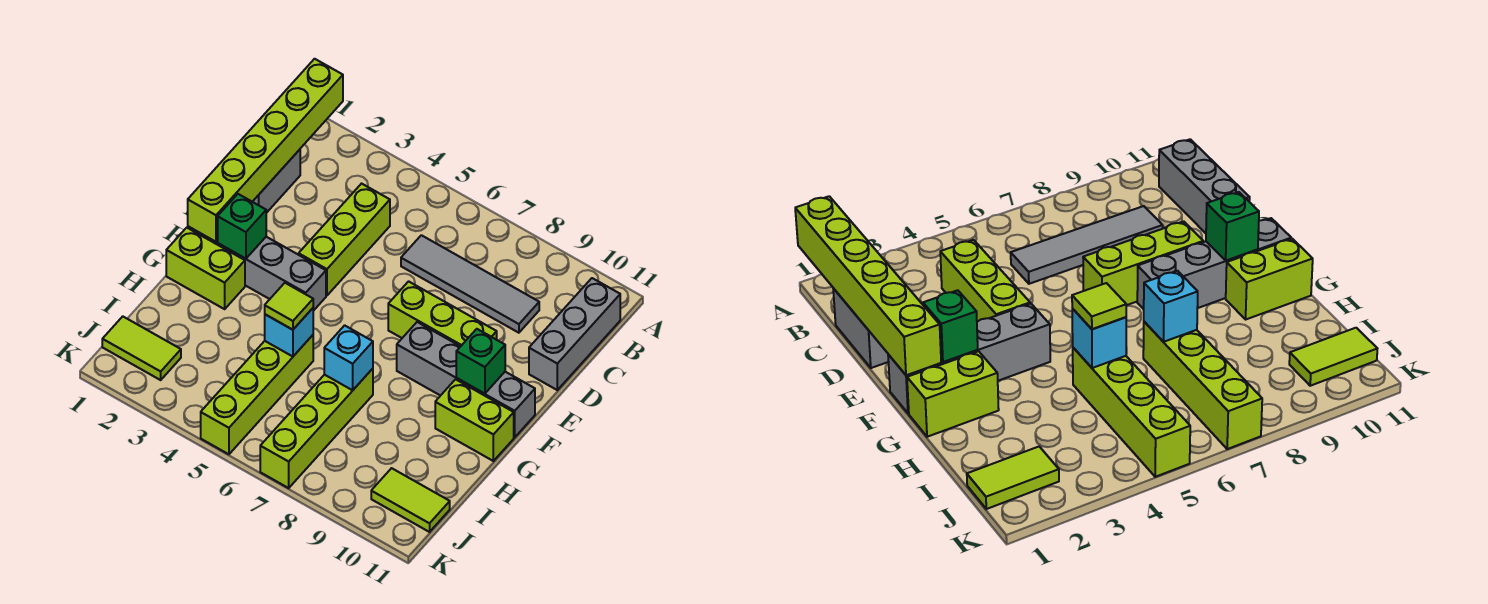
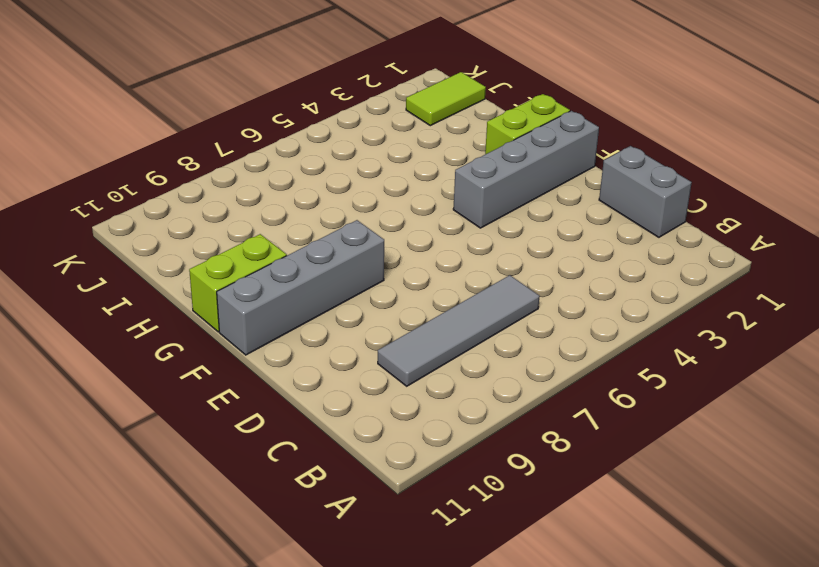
none -> grey 1x3 brick [529,278,620,390]
none -> lime 1x3 brick [299,184,390,296]
none -> lime 1x3 brick [388,281,497,346]

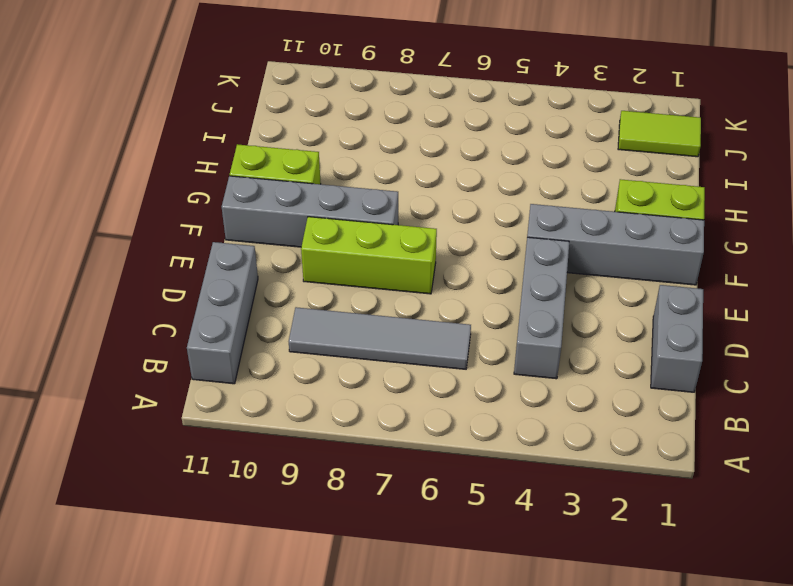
grey 1x3 brick [514,237,569,379] -> lime 1x3 brick [299,184,390,296]
none -> lime 1x4 brick [201,335,313,454]
none -> lime 1x4 brick [260,369,373,488]
none -> lime 1x2 tile [371,468,450,532]

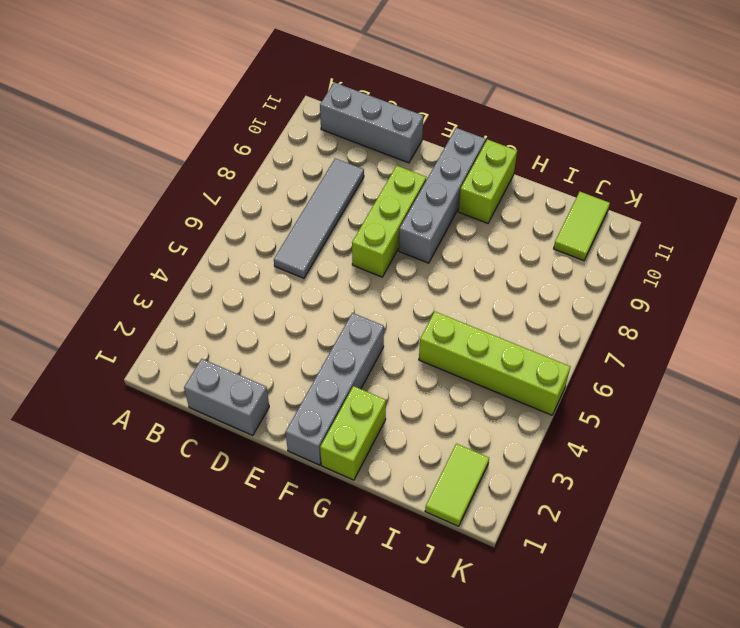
none -> lime 1x3 brick [299,184,390,296]
none -> lime 1x4 brick [260,369,373,488]
none -> lime 1x6 brick [188,59,343,242]

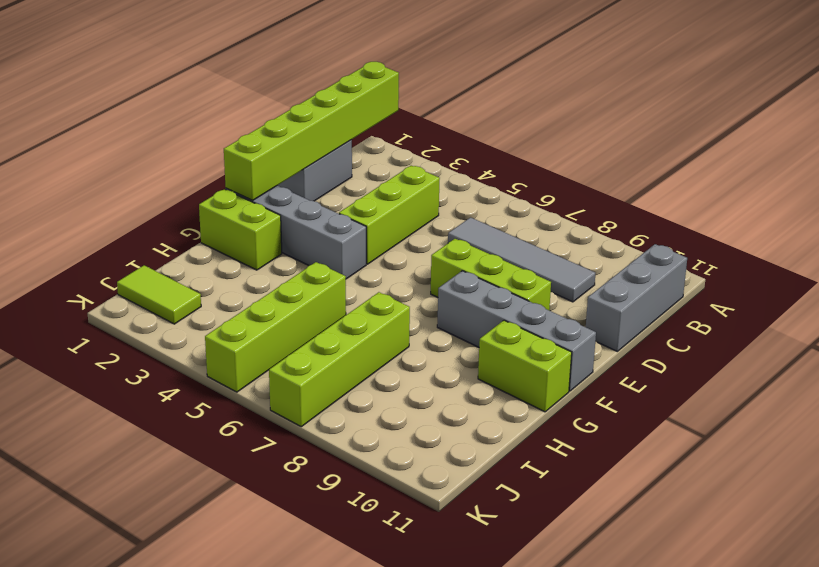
none -> lime 1x2 tile [371,468,450,532]
none -> green 1x1 brick [218,194,266,259]
none -> green 1x1 brick [456,329,505,394]

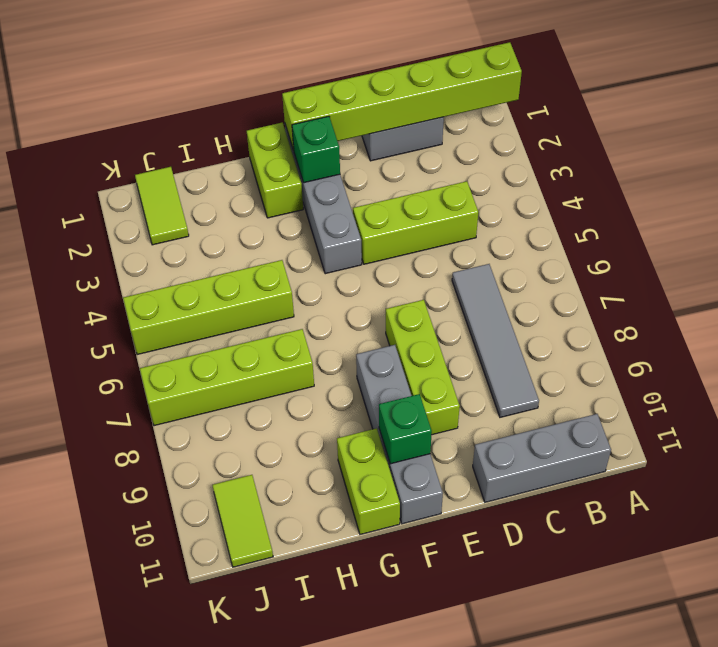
none -> cyan 1x1 brick [265,308,313,357]
none -> cyan 1x1 brick [324,325,373,390]
none -> lime 1x1 tile [265,283,313,330]

